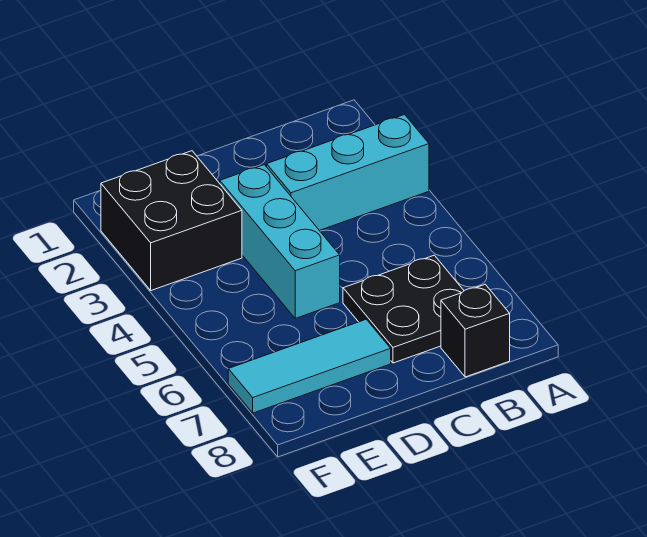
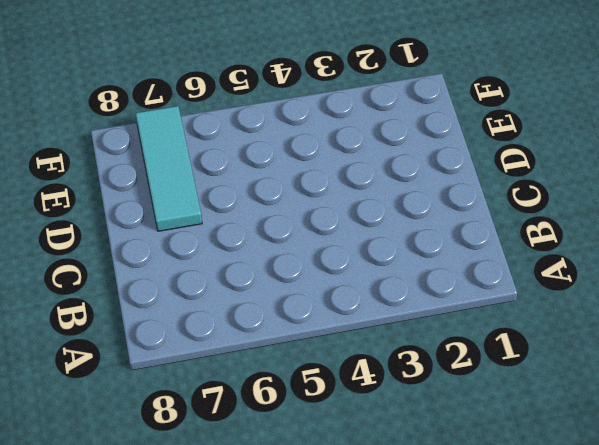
none -> cyan 1x3 brick [267,115,429,230]
none -> black 2x2 plate [343,255,464,363]

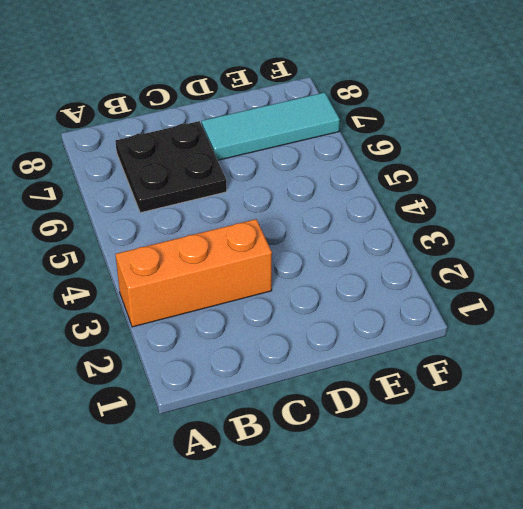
orange 1x3 brick [116,219,272,327] -> cyan 1x3 brick [267,115,429,230]
none -> black 1x1 brick [441,284,510,377]
none -> cyan 1x3 brick [220,165,340,318]

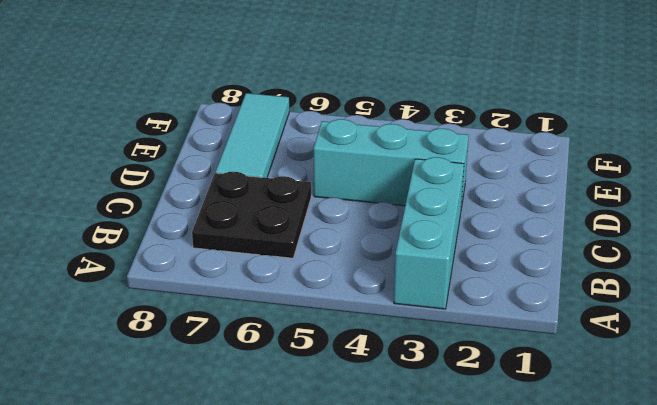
none -> black 1x1 brick [441,284,510,377]
none -> black 2x2 brick [101,151,242,290]

